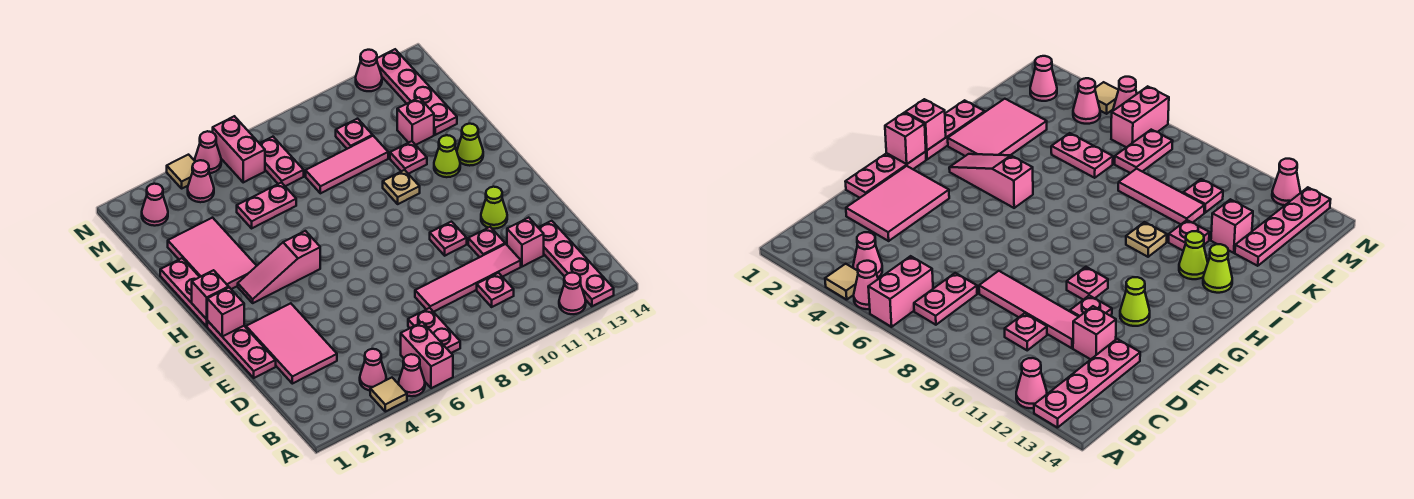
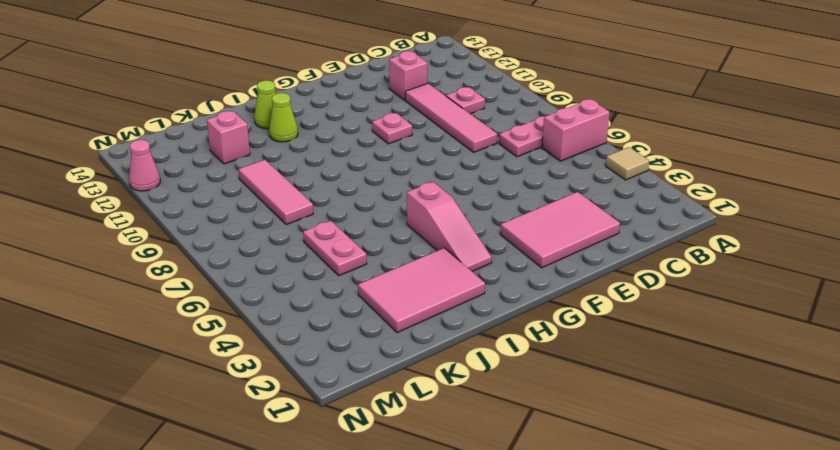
none -> pink 1x1 cone [398,354,425,396]
none -> pink 1x1 cone [559,273,586,314]
none -> pink 1x4 plate [538,221,614,306]
none -> pink 1x1 cone [360,349,386,390]

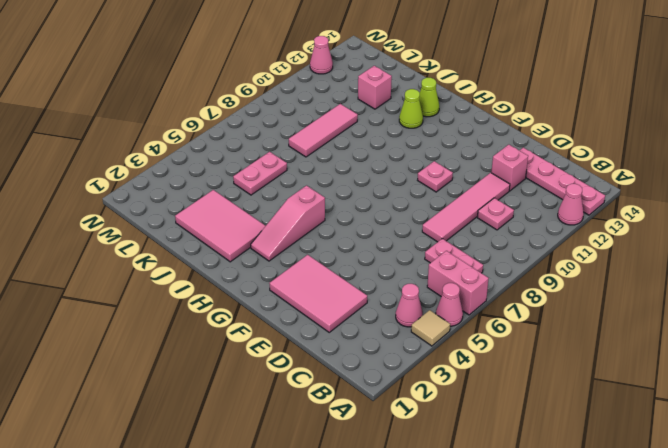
none -> pink 1x3 plate [207,321,276,378]
none -> pink 1x1 plate [468,227,505,257]
none -> lime 1x1 cone [481,187,507,229]
none -> pink 1x3 plate [160,258,208,327]

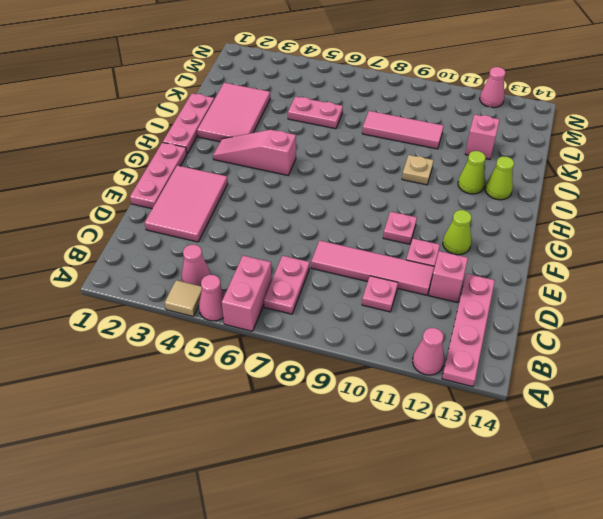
none -> pink 1x1 plate [390,141,427,174]
none -> pink 1x4 plate [377,49,457,135]
none -> pink 1x2 plate [259,137,304,186]
none -> pink 1x1 plate [336,119,373,149]

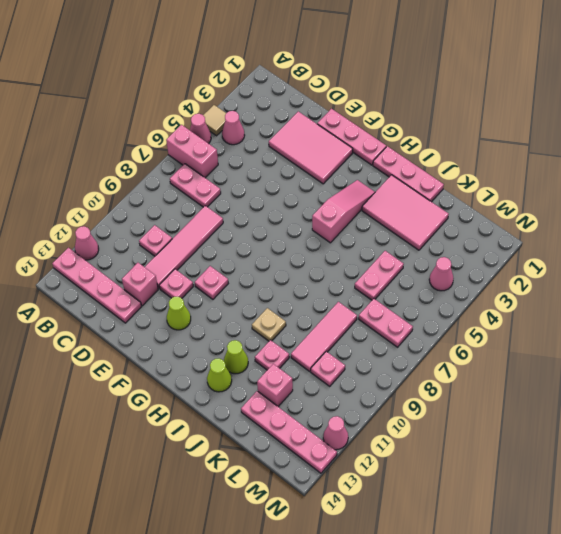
none -> pink 1x1 cone [142,184,168,226]
none -> pink 1x2 brick [213,116,265,182]
none -> tan 1x1 tile [167,155,195,188]
none -> pink 1x1 cone [195,131,221,173]

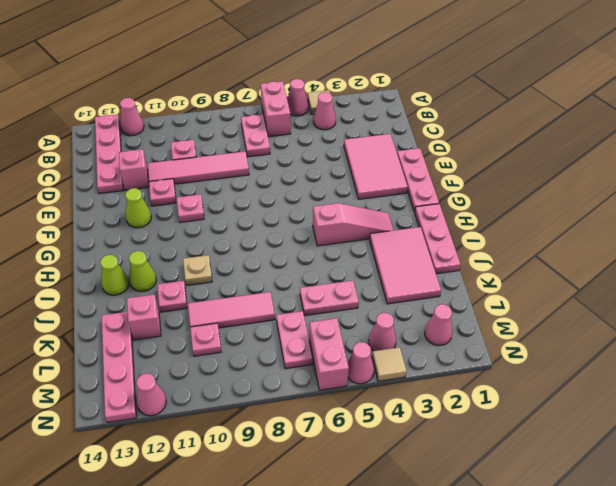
none -> pink 1x1 brick [207,287,244,336]
none -> pink 1x1 brick [192,270,229,319]

